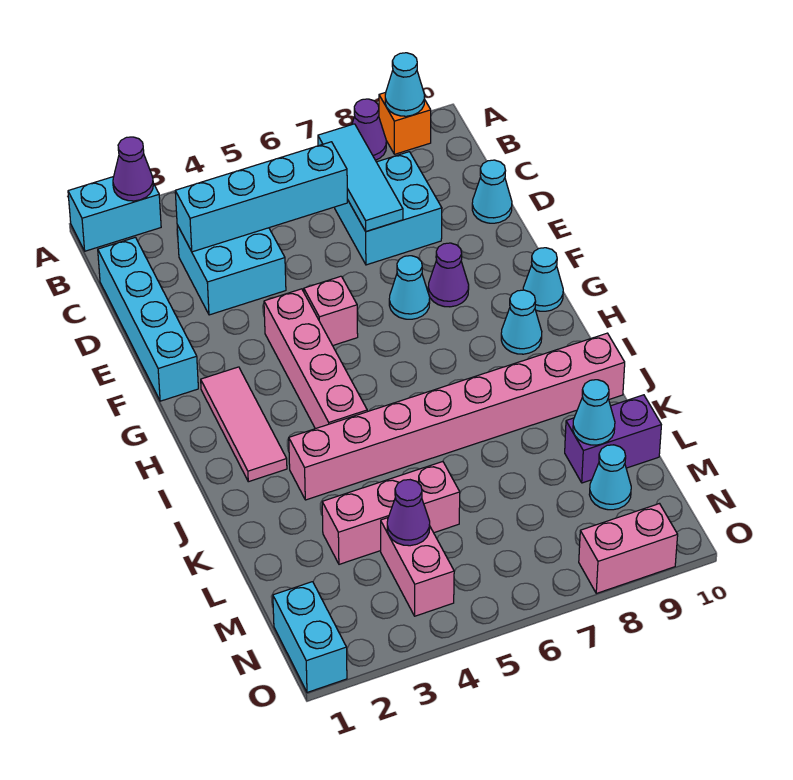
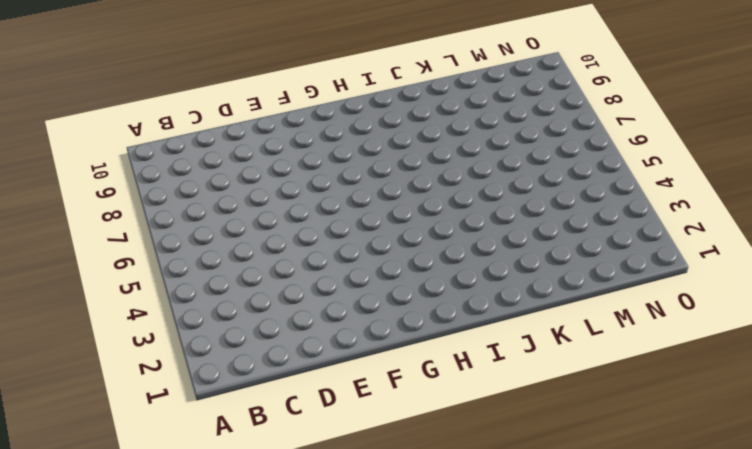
none -> cyan 1x2 brick [68,177,161,251]
none -> purple 1x1 cone [352,99,386,160]
none -> orange 1x1 brick [379,93,431,154]

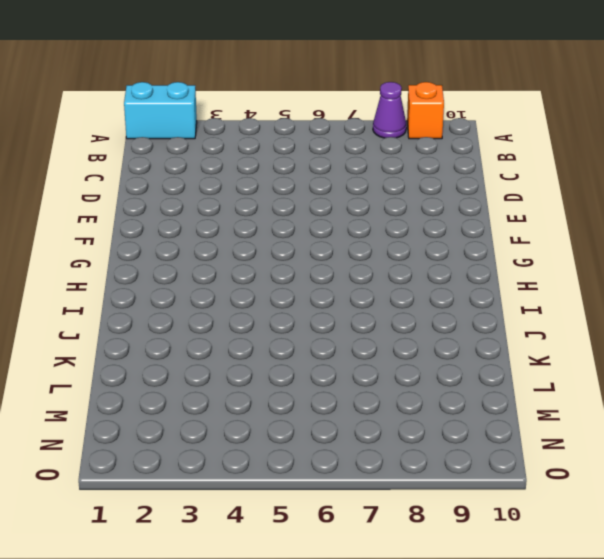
none -> cyan 1x4 brick [98,237,198,401]
none -> cyan 2x2 brick [177,225,286,315]
none -> cyan 2x2 brick [335,152,442,265]

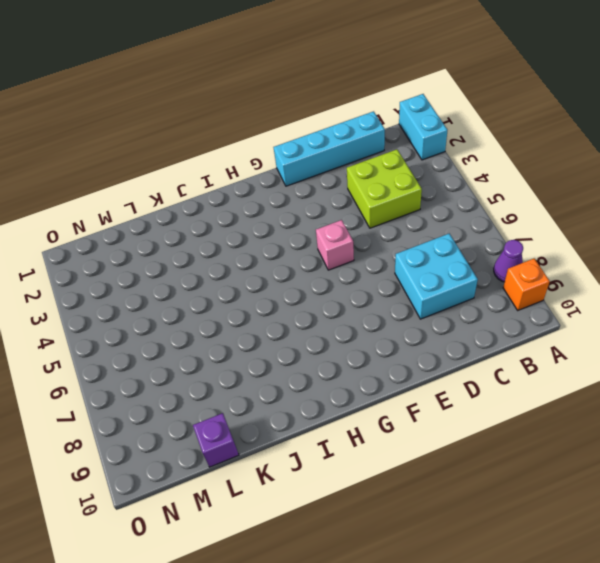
lime 2x2 brick [347,149,422,228] -> cyan 2x2 brick [177,225,286,315]
purple 1x1 brick [193,413,239,467] -> purple 1x2 brick [565,395,661,483]
none -> cyan 1x1 cone [472,160,512,223]
none -> pink 1x4 brick [264,289,367,429]
none -> cyan 1x1 cone [389,256,430,319]

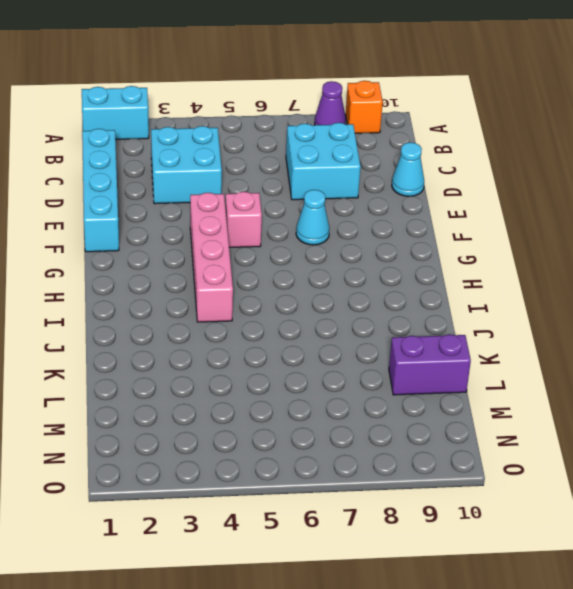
none -> purple 1x1 cone [428,243,469,307]
none -> pink 1x3 tile [201,367,287,482]
none -> cyan 1x1 cone [523,248,563,311]

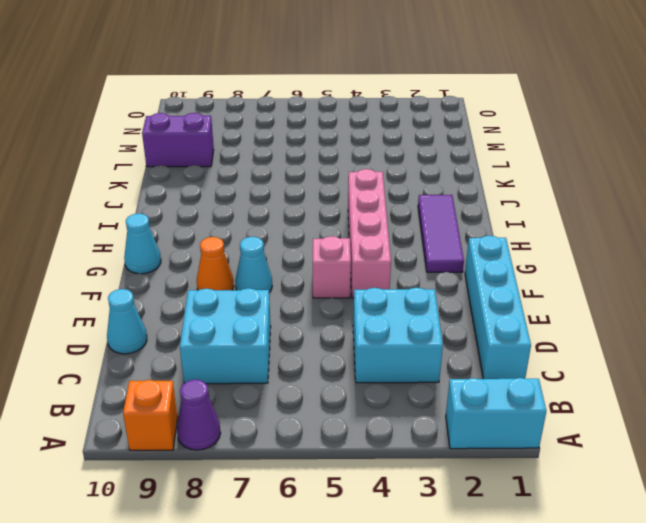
orange 1x1 cone [197,237,234,290] -> purple 1x1 cone [428,243,469,307]
purple 1x3 tile [418,195,464,272] -> pink 1x3 tile [201,367,287,482]
none -> cyan 1x1 cone [501,290,542,354]
none -> pink 1x8 brick [289,333,625,500]
none -> pink 1x3 brick [322,462,460,564]

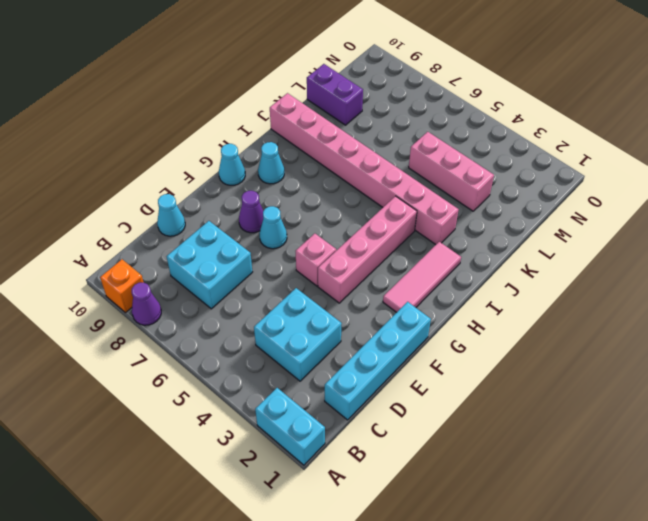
none -> pink 1x2 brick [381,518,454,616]
none -> cyan 1x1 cone [589,445,631,510]
none -> cyan 1x2 brick [273,582,347,692]

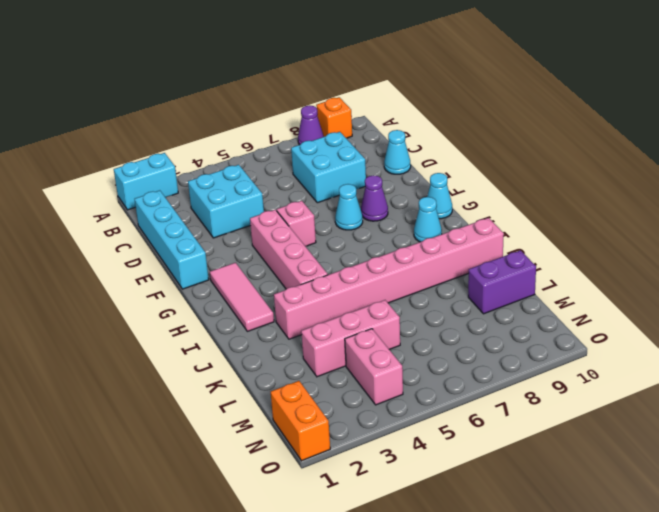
orange 1x2 brick [271,381,330,461] -> cyan 1x2 brick [273,582,347,692]
none -> cyan 1x1 cone [589,445,631,510]
none -> pink 1x2 brick [579,504,678,593]
none -> purple 1x1 cone [113,137,153,201]

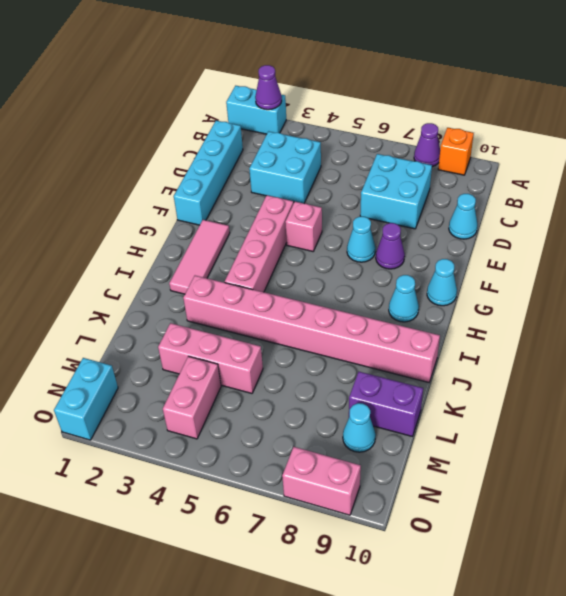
none -> cyan 1x1 cone [385,53,425,116]
none -> cyan 1x3 tile [318,124,403,231]
none -> cyan 1x4 brick [175,142,348,252]

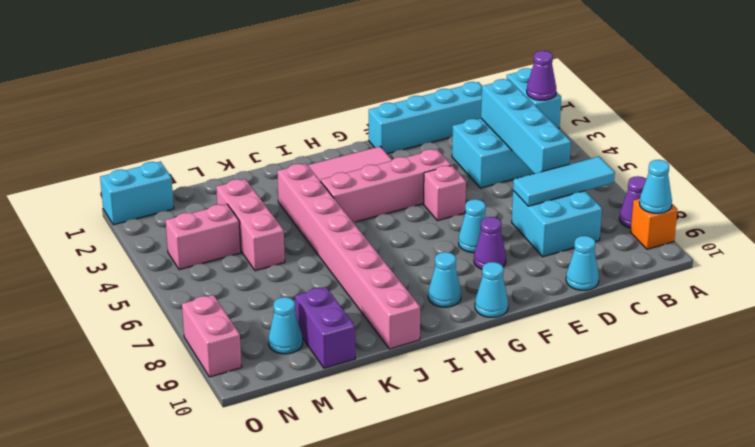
none -> cyan 1x1 cone [573,380,615,445]
none -> purple 1x1 cone [387,480,430,546]

